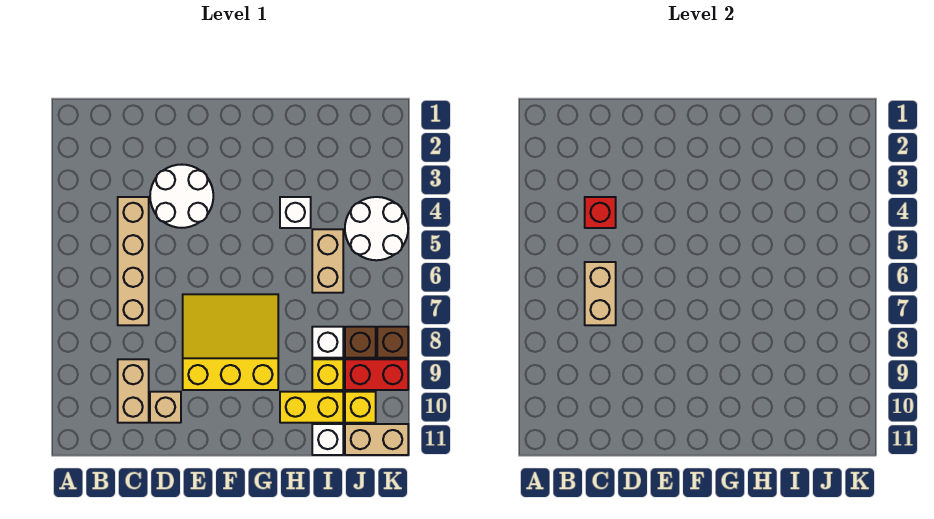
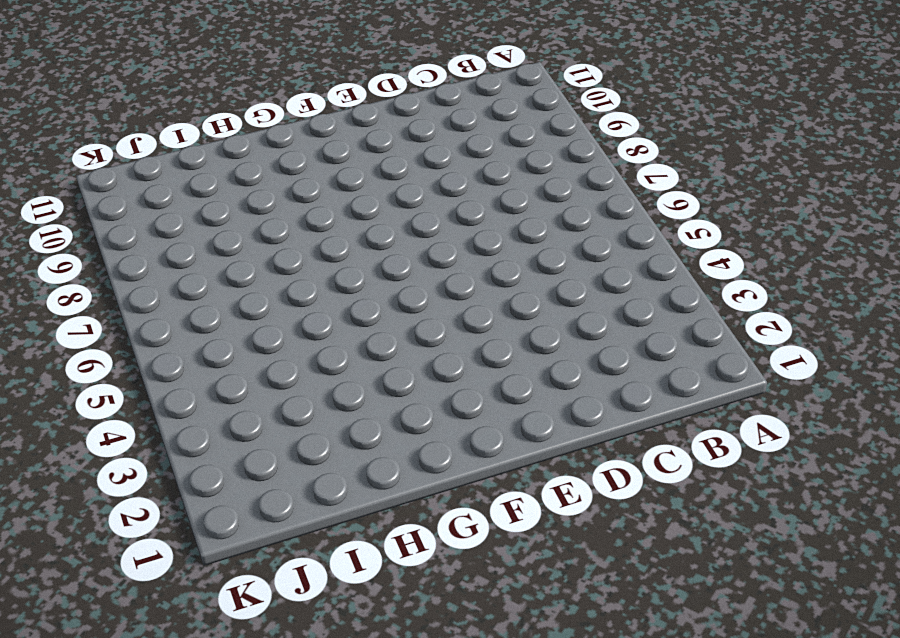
none -> tan 1x4 brick [118,197,149,325]
none -> tan 1x2 brick [118,359,149,423]
none -> white 2x2 round brick [150,165,213,228]

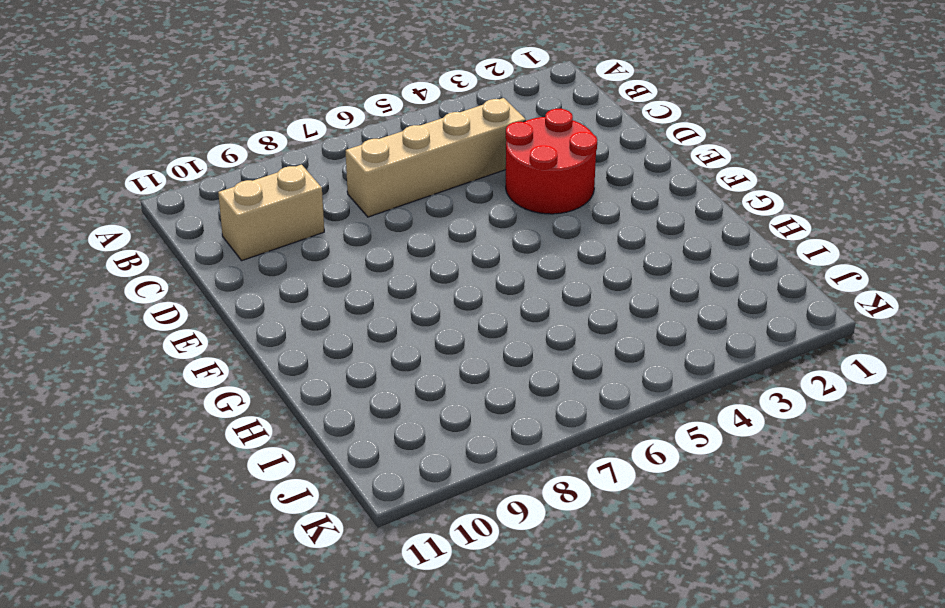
red 2x2 round brick [506,109,597,214] -> white 2x2 round brick [150,165,213,228]
none -> tan 1x1 brick [150,392,181,423]
none -> yellow 3x3 slope [183,294,278,390]
none -> white 1x1 brick [280,197,311,228]

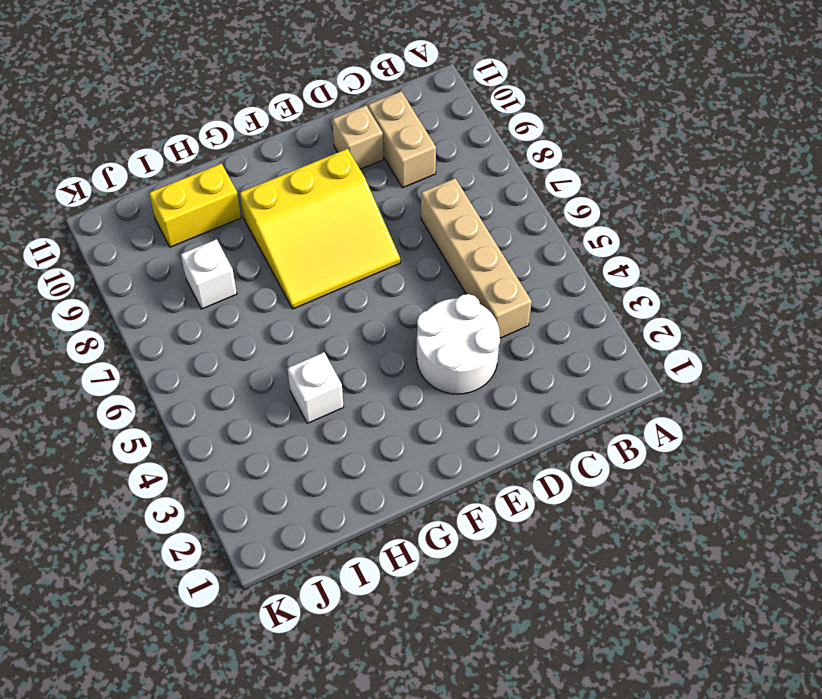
none -> tan 1x2 brick [312,229,343,293]
none -> yellow 1x1 brick [312,359,343,390]
none -> white 1x1 brick [312,424,343,455]

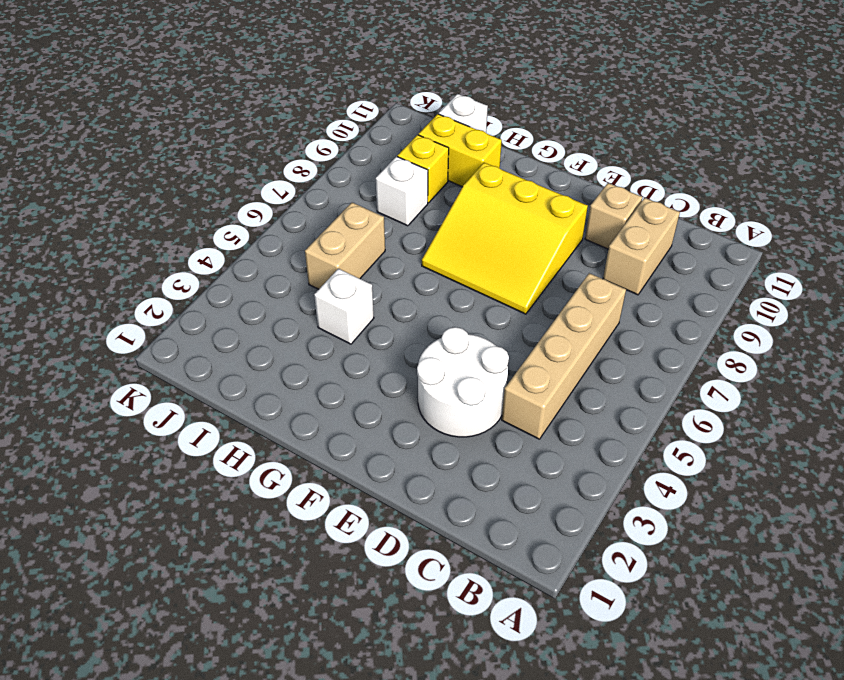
none -> white 2x2 round brick [345,197,408,260]
none -> brown 1x1 brick [345,327,376,358]
none -> red 1x2 brick [345,359,408,390]

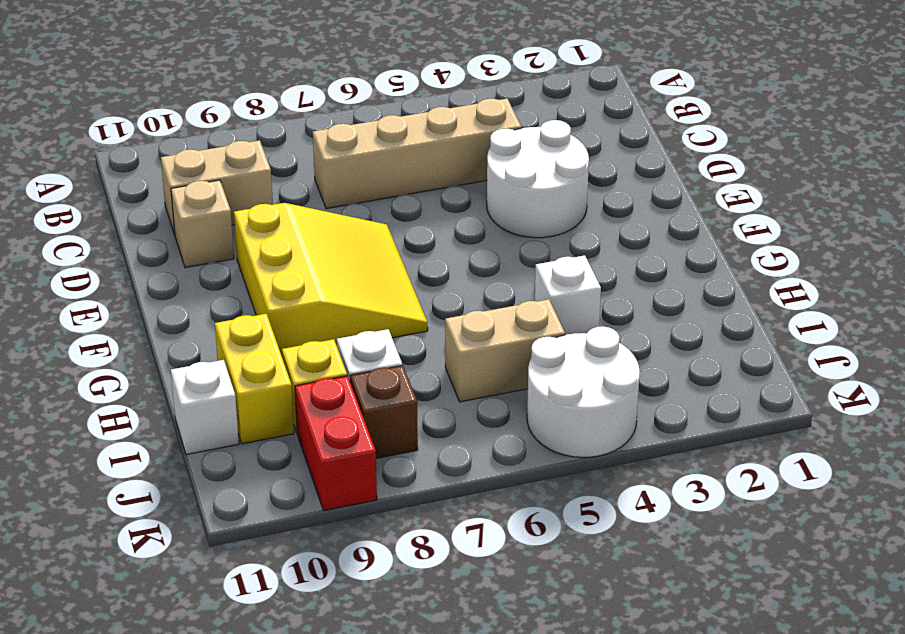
none -> yellow 1x1 brick [345,392,376,423]
none -> tan 1x2 brick [345,424,408,455]
none -> brown 1x1 brick [377,327,408,358]

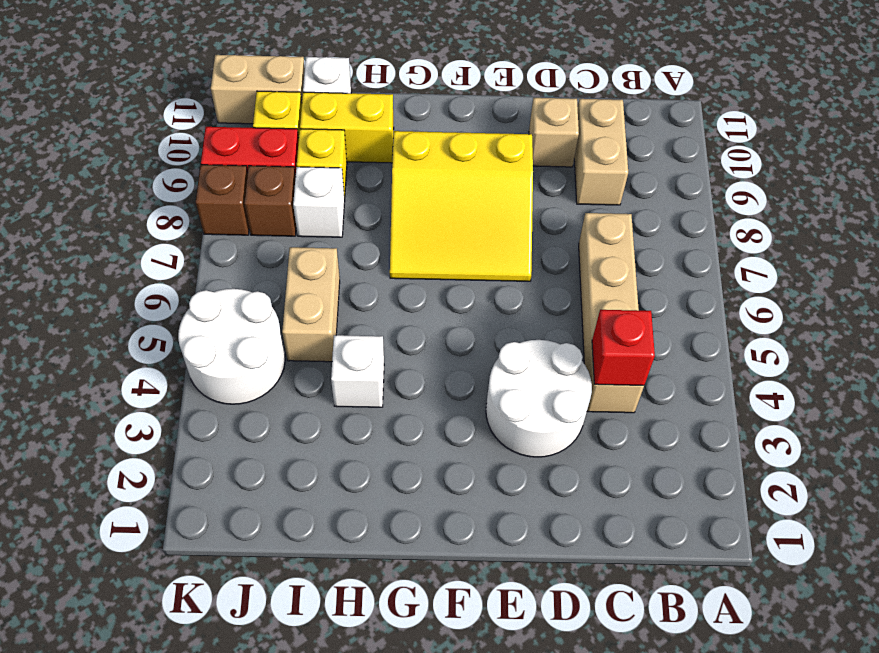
none -> tan 1x2 brick [585,262,616,325]

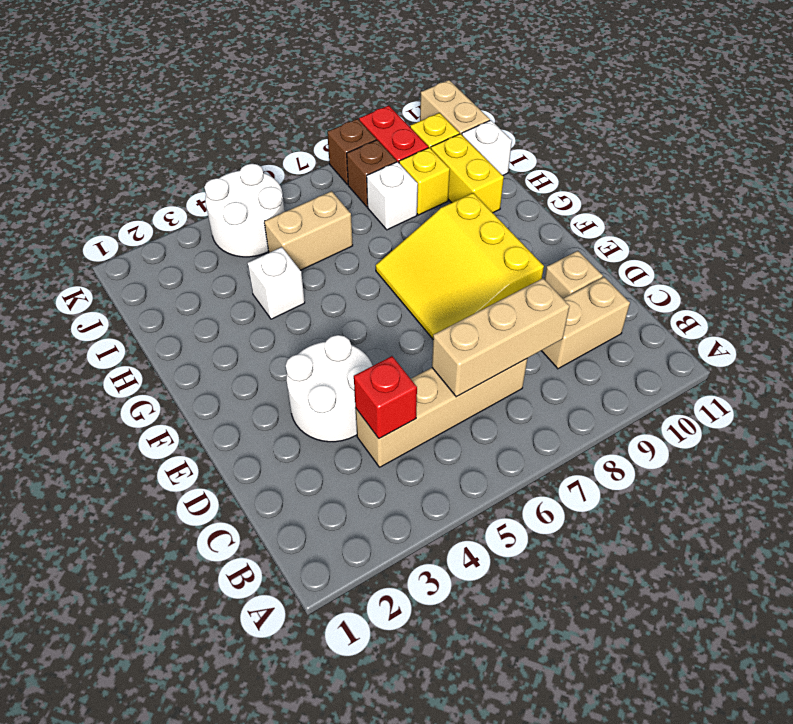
tan 1x3 brick [432,278,570,397] -> tan 1x2 brick [585,262,616,325]

